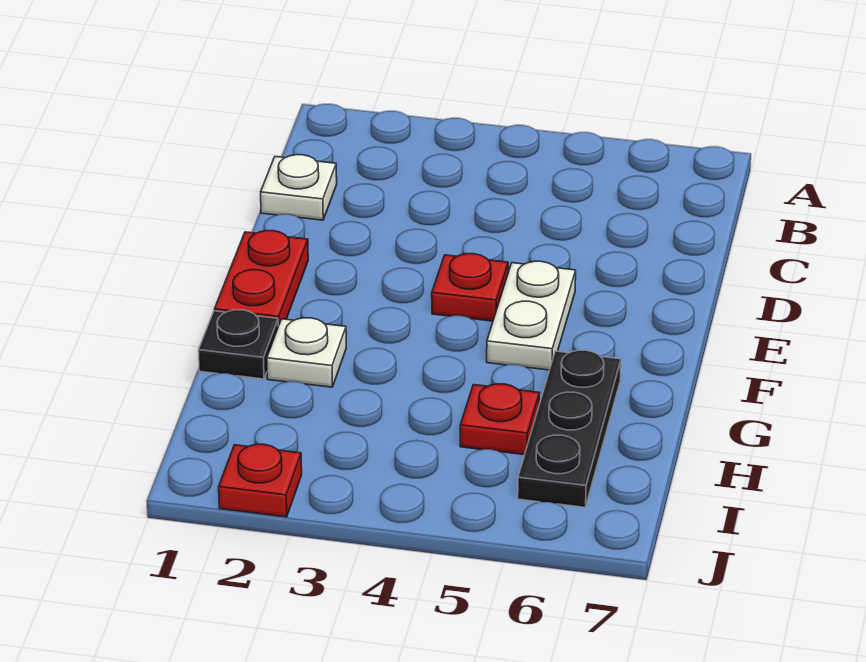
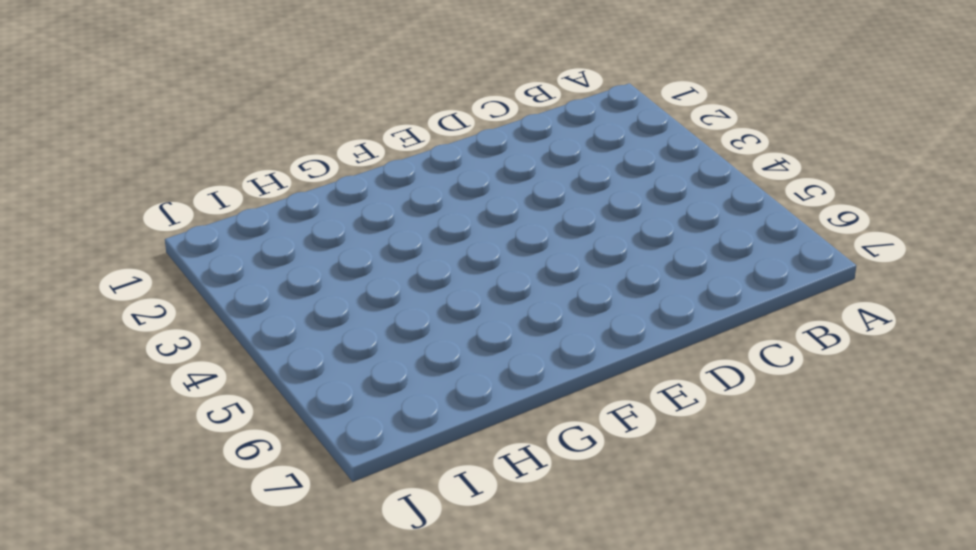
none -> white 1x1 plate [261,155,337,220]
none -> red 1x2 plate [215,231,308,326]

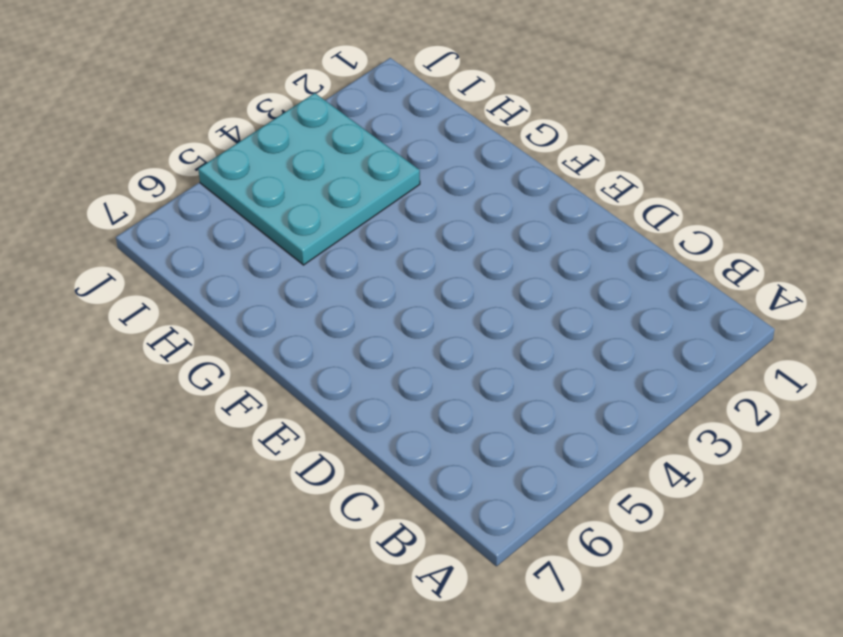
cyan 3x3 plate [198,93,420,265] -> red 1x1 plate [460,384,540,455]
none -> white 1x1 plate [261,155,337,220]
none -> red 1x2 plate [215,231,308,326]

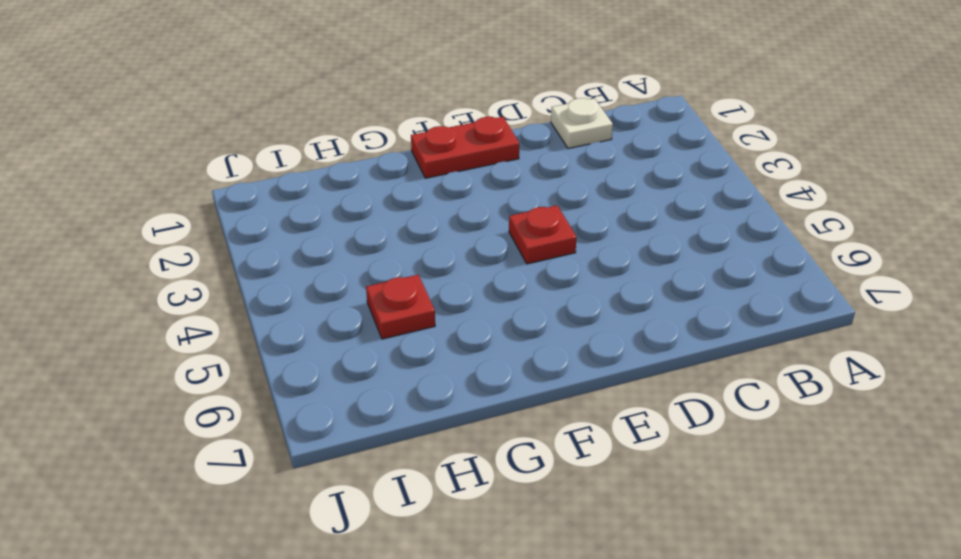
none -> white 1x2 plate [487,261,576,370]
none -> black 1x1 plate [198,310,278,379]

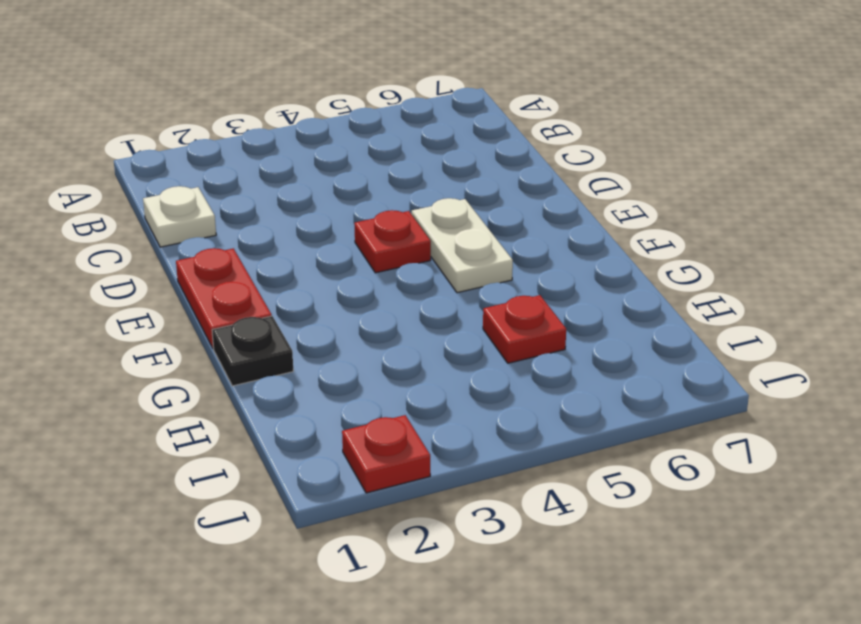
none -> white 1x1 plate [267,318,346,387]
none -> black 1x3 plate [518,350,621,507]

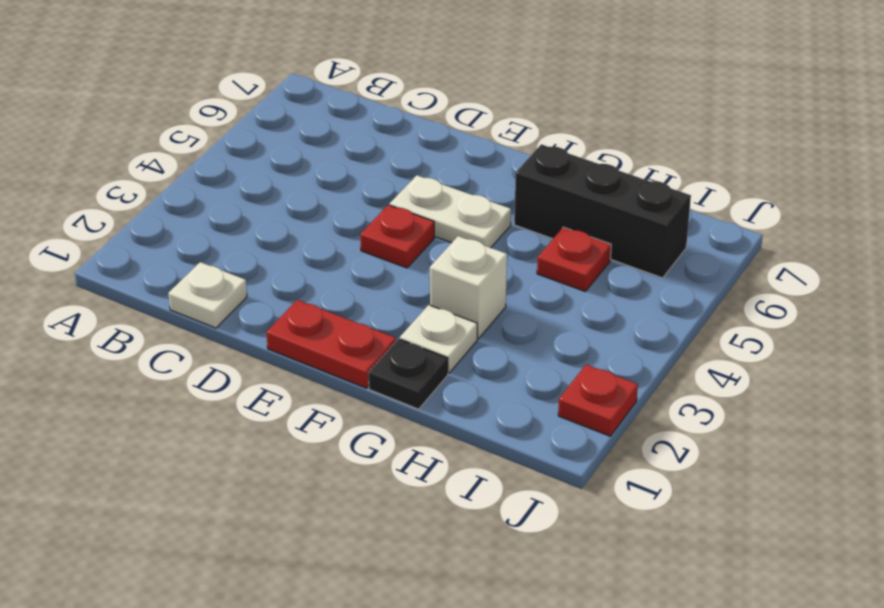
white 1x1 brick [430,236,507,339] -> none
black 1x3 brick [514,144,691,278] -> black 1x3 plate [518,350,621,507]

